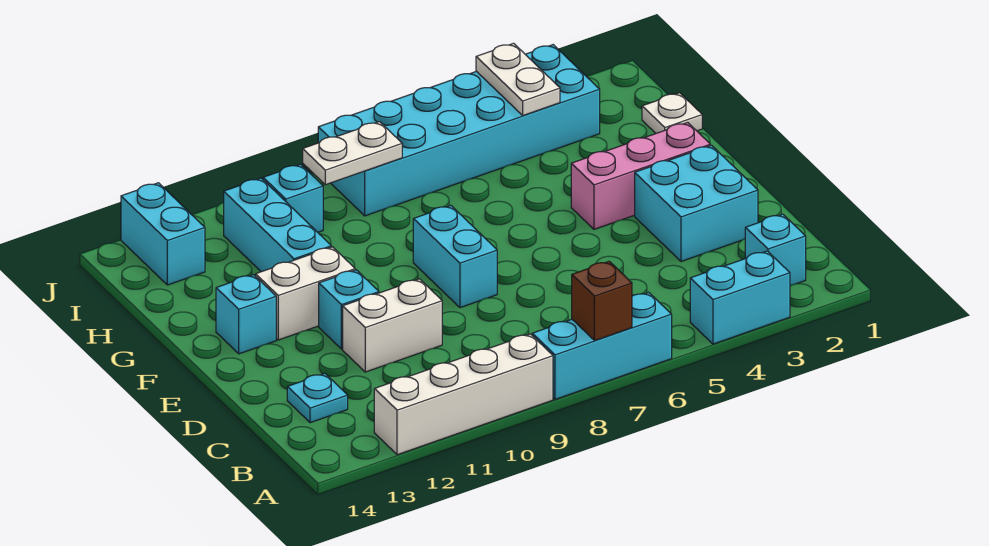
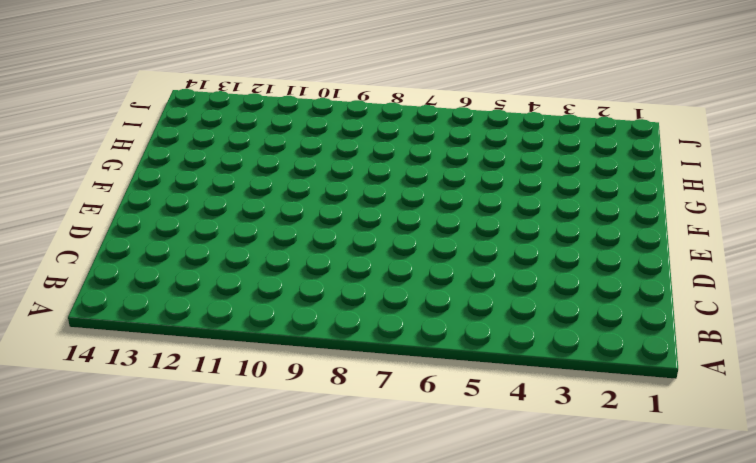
none -> cyan 1x2 brick [690,251,790,344]
none -> cyan 1x3 brick [532,292,672,399]
none -> white 1x4 brick [374,334,553,455]

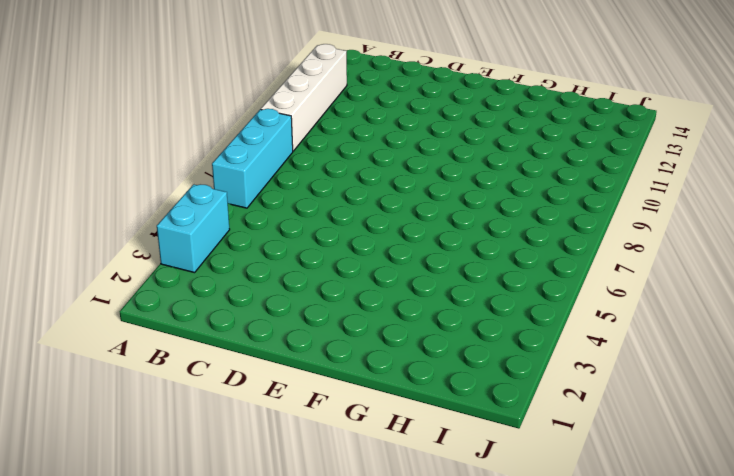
none -> cyan 1x1 brick [745,214,806,286]
none -> cyan 1x1 plate [287,373,348,423]
none -> cyan 2x2 brick [635,145,758,261]

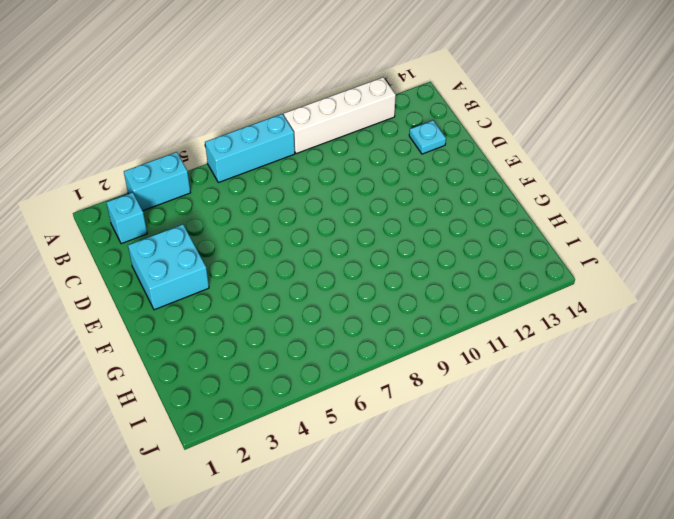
none -> white 1x2 brick [343,279,442,372]
none -> cyan 1x2 brick [413,206,497,308]
none -> cyan 1x1 brick [319,270,379,349]

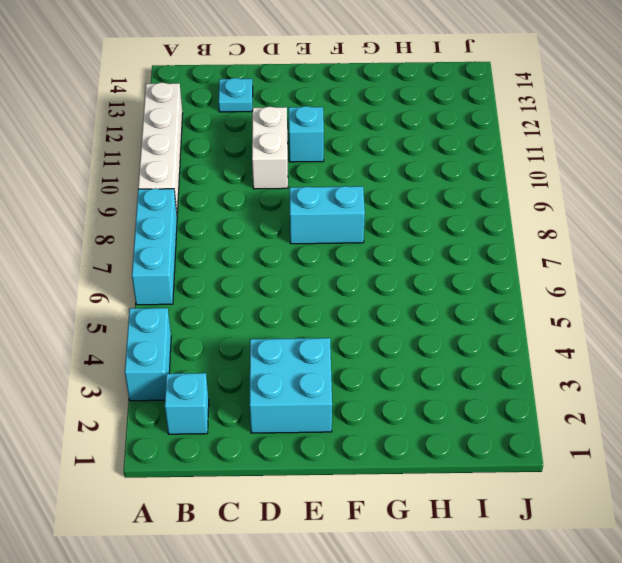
none -> pink 1x3 brick [571,123,710,229]
none -> white 1x2 brick [256,247,355,340]
none -> cyan 1x1 brick [216,275,276,354]

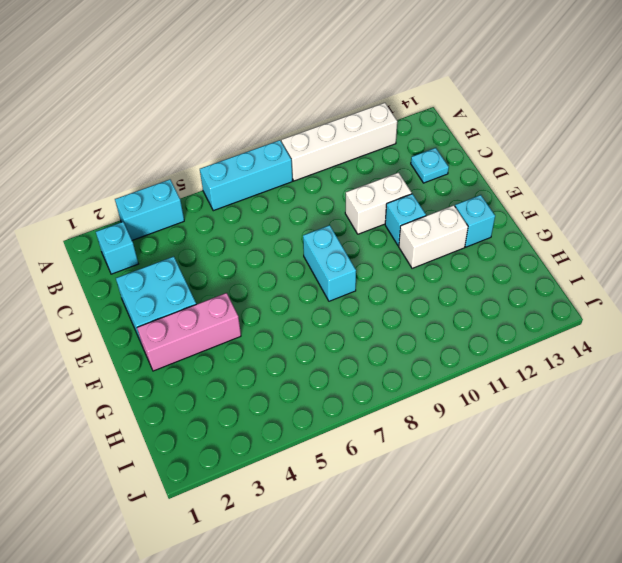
none -> cyan 1x3 brick [224,178,331,272]
none -> white 1x1 plate [642,93,702,133]
none -> cyan 2x6 brick [318,45,600,216]

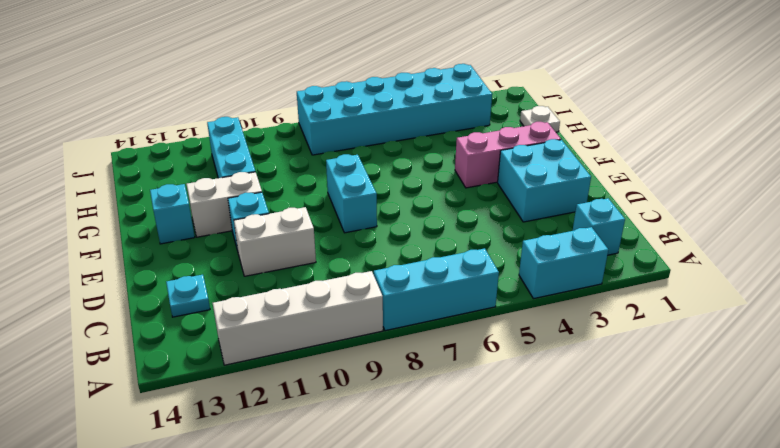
none -> cyan 1x1 brick [263,164,323,232]
none -> cyan 1x2 brick [121,183,205,285]
none -> brown 1x1 brick [572,261,632,341]

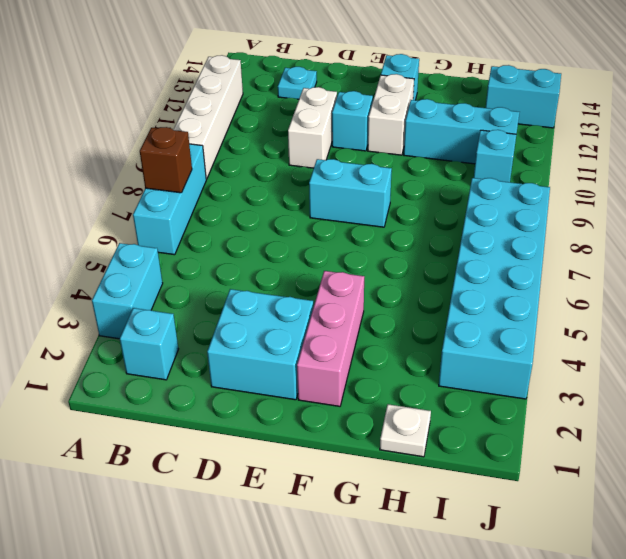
none -> white 1x2 plate [476,43,560,115]
none -> white 1x2 plate [303,122,402,185]

